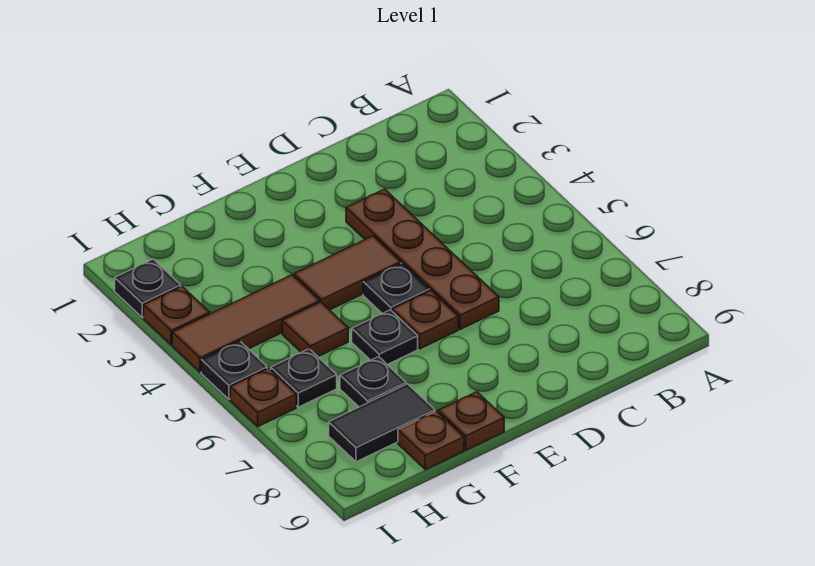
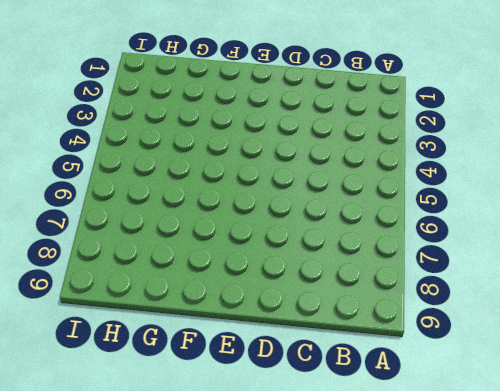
none -> brown 1x4 plate [346,189,499,329]
none -> brown 1x2 tile [294,236,401,310]
none -> black 1x1 plate [363,263,429,314]

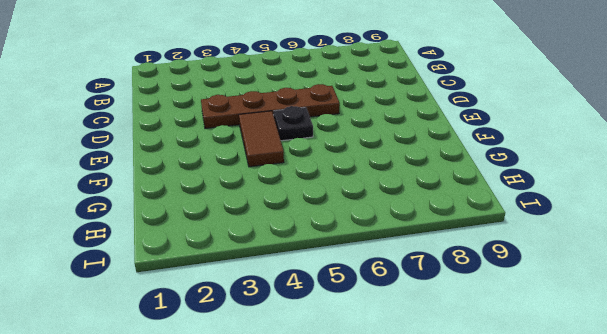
none -> brown 1x1 plate [392,290,458,349]
none -> black 1x1 plate [352,310,418,365]
none -> brown 1x1 plate [438,392,504,450]

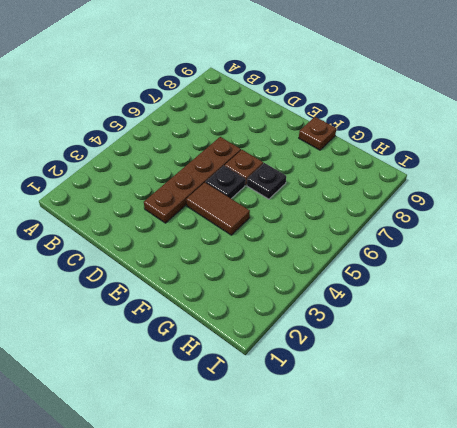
none -> brown 1x3 tile [172,275,320,372]
none -> brown 1x1 tile [282,302,348,357]
none -> black 1x1 plate [340,357,406,407]

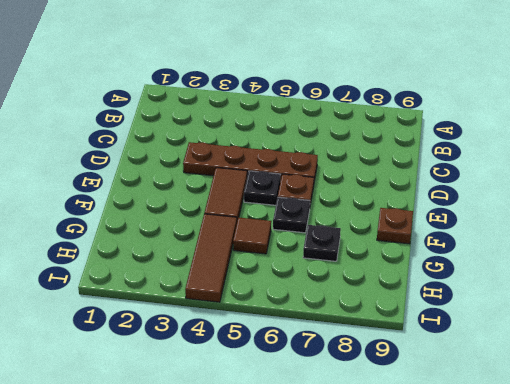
none -> black 1x2 tile [329,384,435,462]
none -> brown 1x1 plate [398,411,464,470]
none -> black 1x1 plate [271,349,337,407]

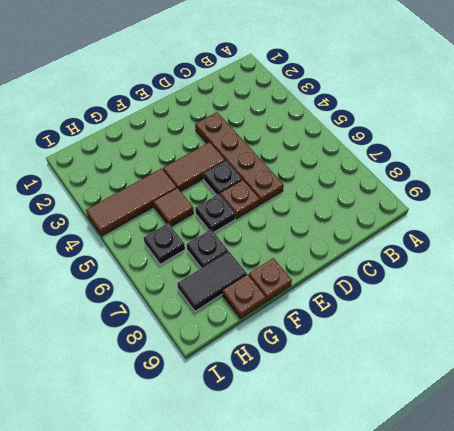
none -> black 1x1 plate [115,259,181,317]
none -> brown 1x1 plate [144,287,210,345]
none -> black 1x1 plate [201,341,267,399]

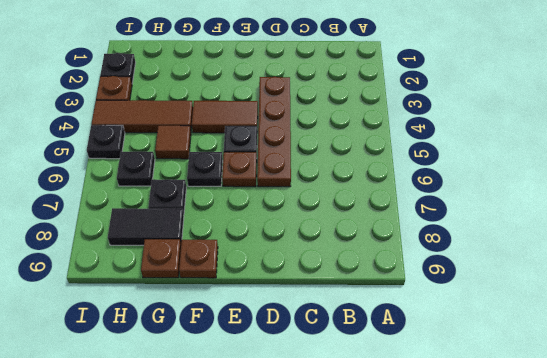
none -> brown 1x1 plate [230,368,296,427]

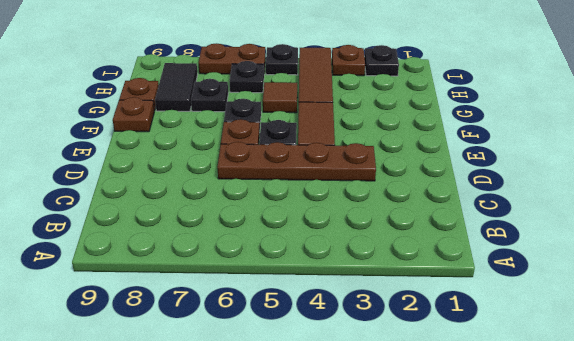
brown 1x2 plate [199,43,266,74] -> brown 1x1 plate [230,368,296,427]

